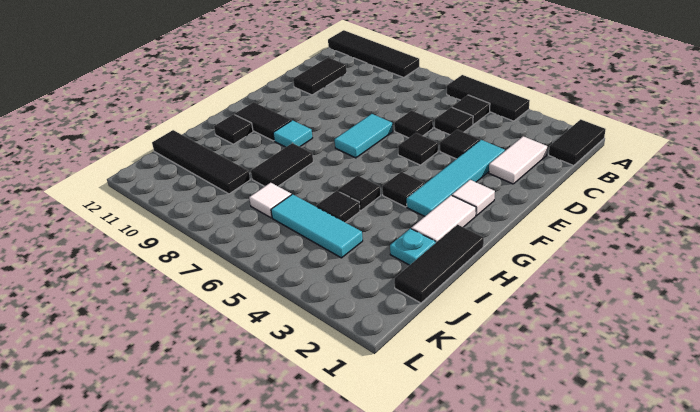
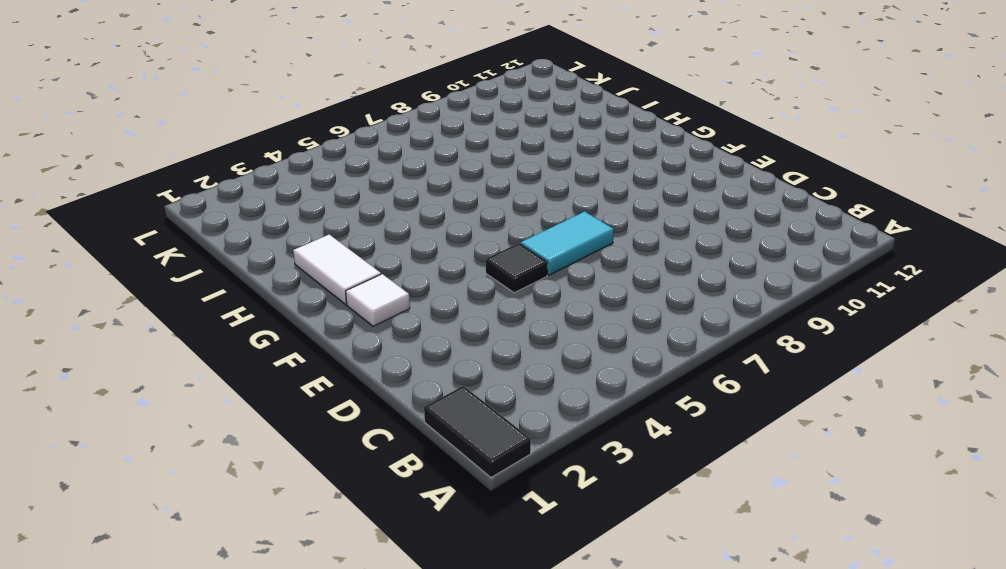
cyan 1x2 tile [520,212,614,275] -> cyan 1x2 tile turned to [335,114,393,158]
none -> black 1x3 tile [447,75,530,121]
none -> black 1x4 tile [328,30,419,77]
none -> black 1x1 tile [452,95,490,124]

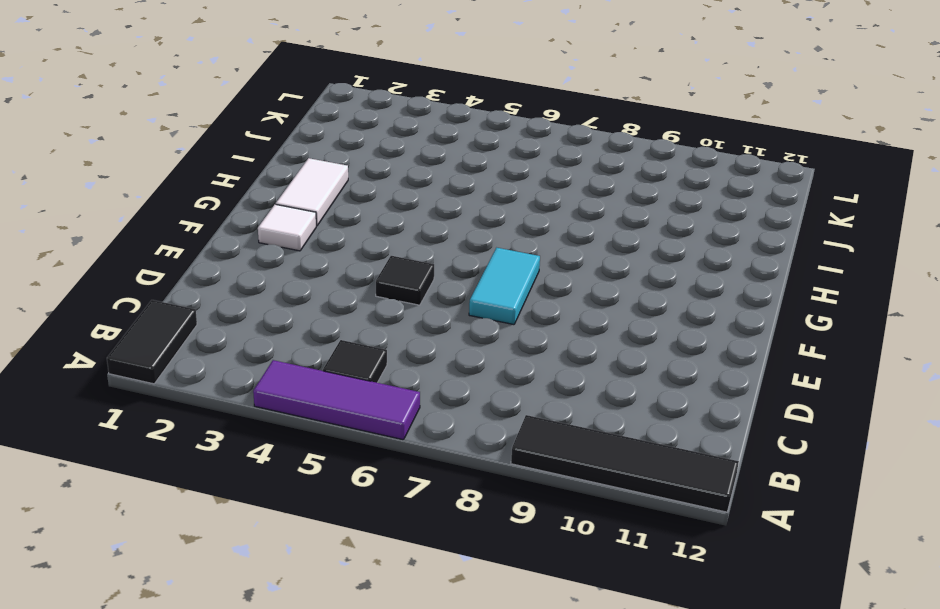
purple 1x3 tile [253,360,420,440] -> black 1x3 tile [447,75,530,121]
none -> white 1x2 tile [489,136,547,184]
none -> black 1x1 tile [435,107,473,135]
none -> black 1x2 tile [293,57,347,95]

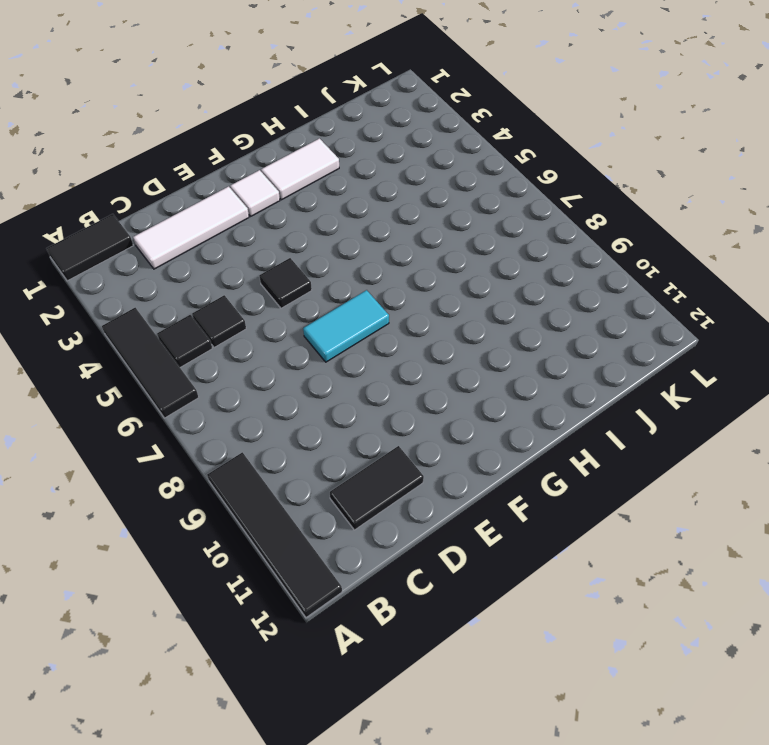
white 1x3 tile [133,186,249,269] -> white 1x2 tile [489,136,547,184]
none -> cyan 1x4 tile [407,140,505,216]
none -> black 1x1 tile [440,130,480,159]
none -> black 1x1 tile [394,111,433,138]

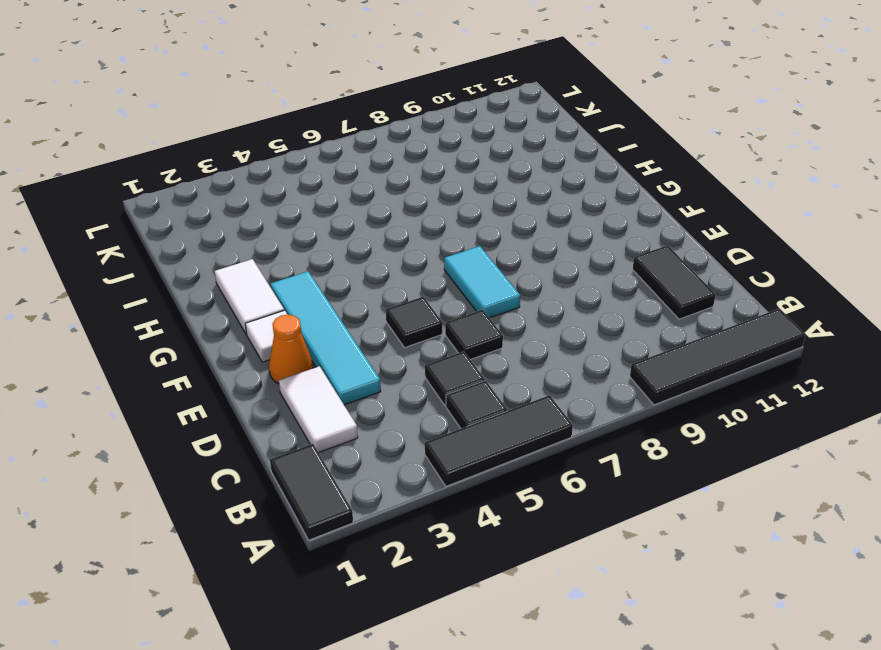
orange 1x1 cone [269,315,313,384] -> none
none -> black 1x1 tile [440,130,480,159]
none -> black 1x1 tile [382,172,424,207]
none -> cyan 1x1 tile [273,120,312,147]

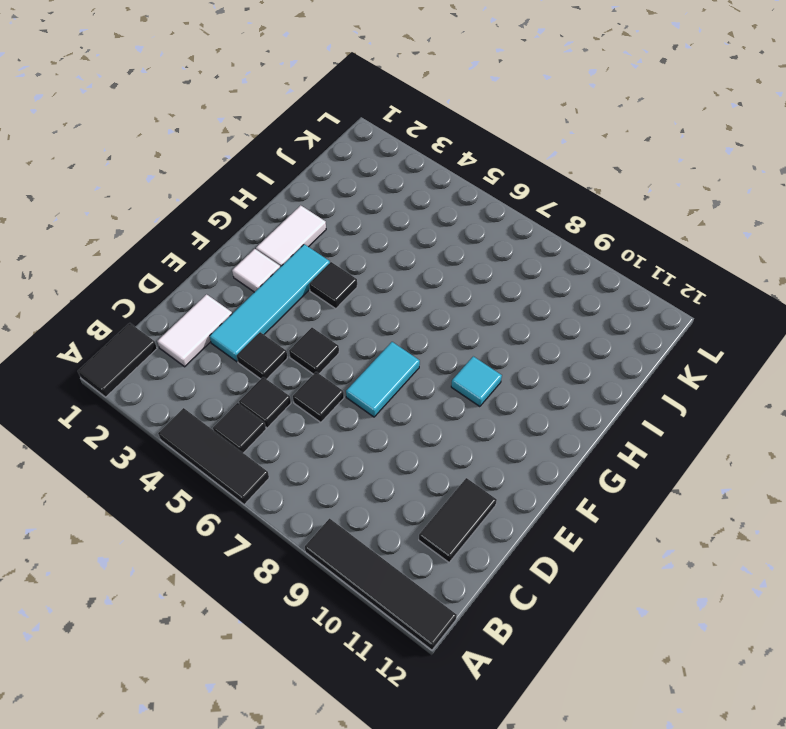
none -> black 1x2 tile [235,102,291,141]
none -> black 1x3 tile [394,225,484,303]
none -> black 1x1 tile [338,175,381,211]

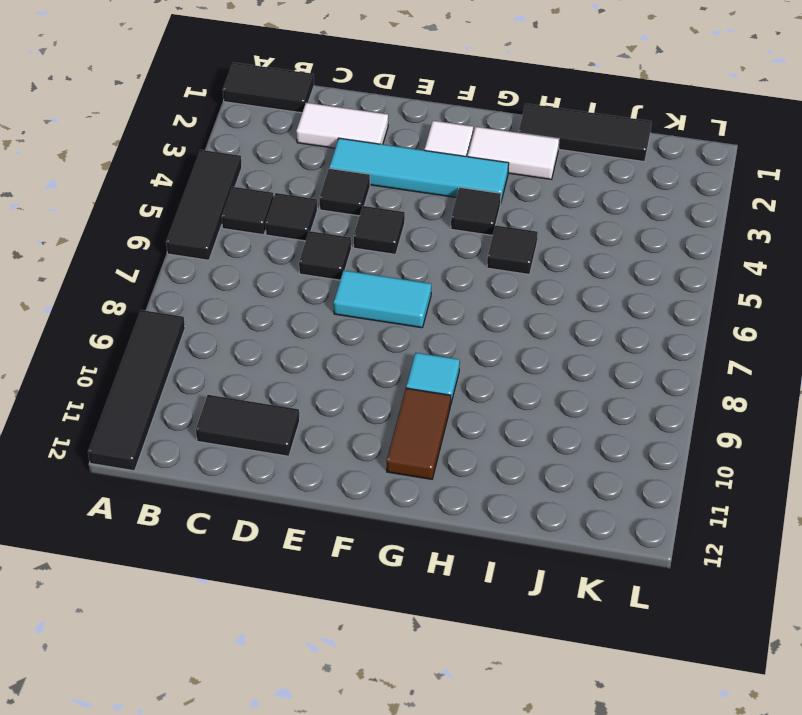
brown 1x2 tile [387,388,451,479] -> black 1x2 tile [235,102,291,141]
none -> black 1x2 tile [251,143,313,186]
none -> black 1x1 tile [214,114,253,144]
none -> cyan 1x1 plate [390,228,436,265]

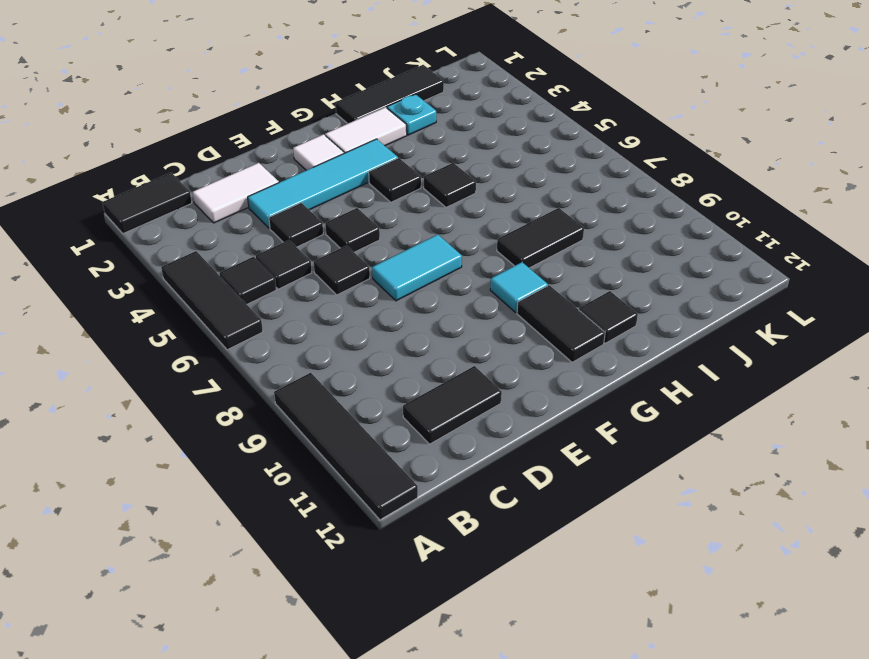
none -> black 1x1 tile [316,191,360,223]
none -> cyan 1x3 tile [271,194,363,258]
none -> white 1x1 tile [249,183,292,218]

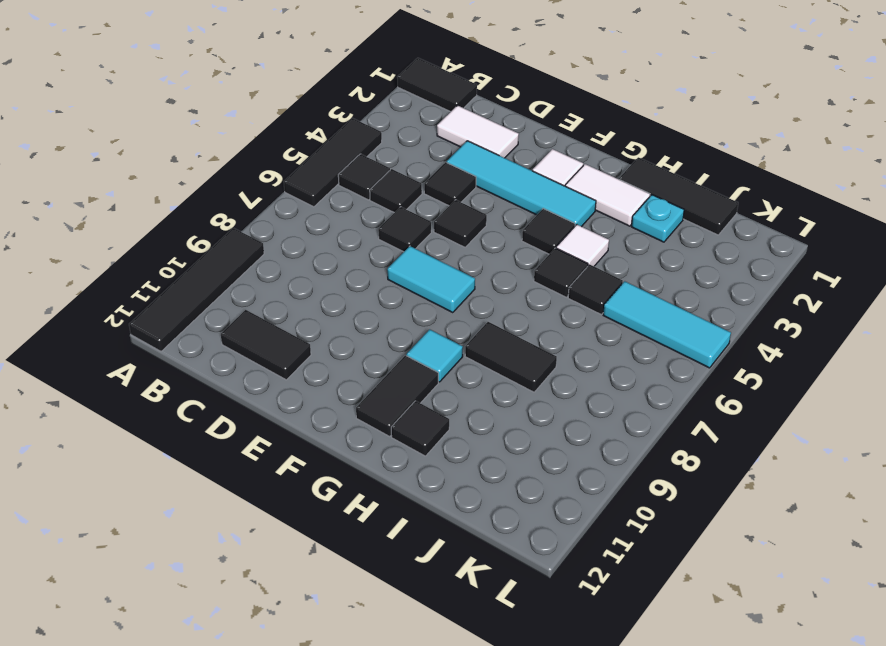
white 1x1 tile [556,225,609,266] -> white 1x1 tile moved to [249,183,292,218]
cyan 1x3 tile [603,281,731,368] -> cyan 1x3 tile turned to [271,194,363,258]
none -> black 1x4 tile [152,130,250,194]

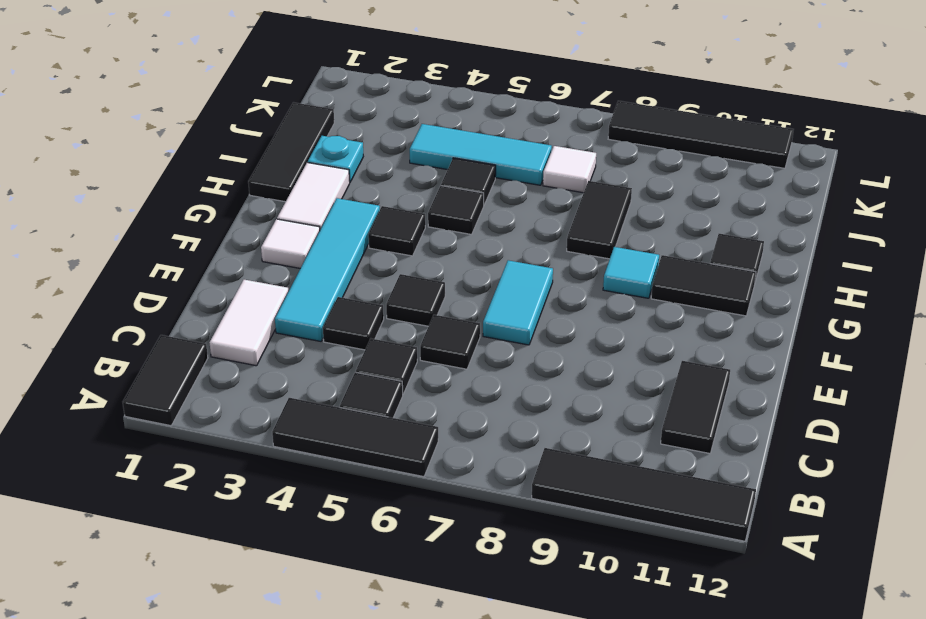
black 1x4 tile [608,101,794,168] -> black 1x4 tile moved to [152,130,250,194]

